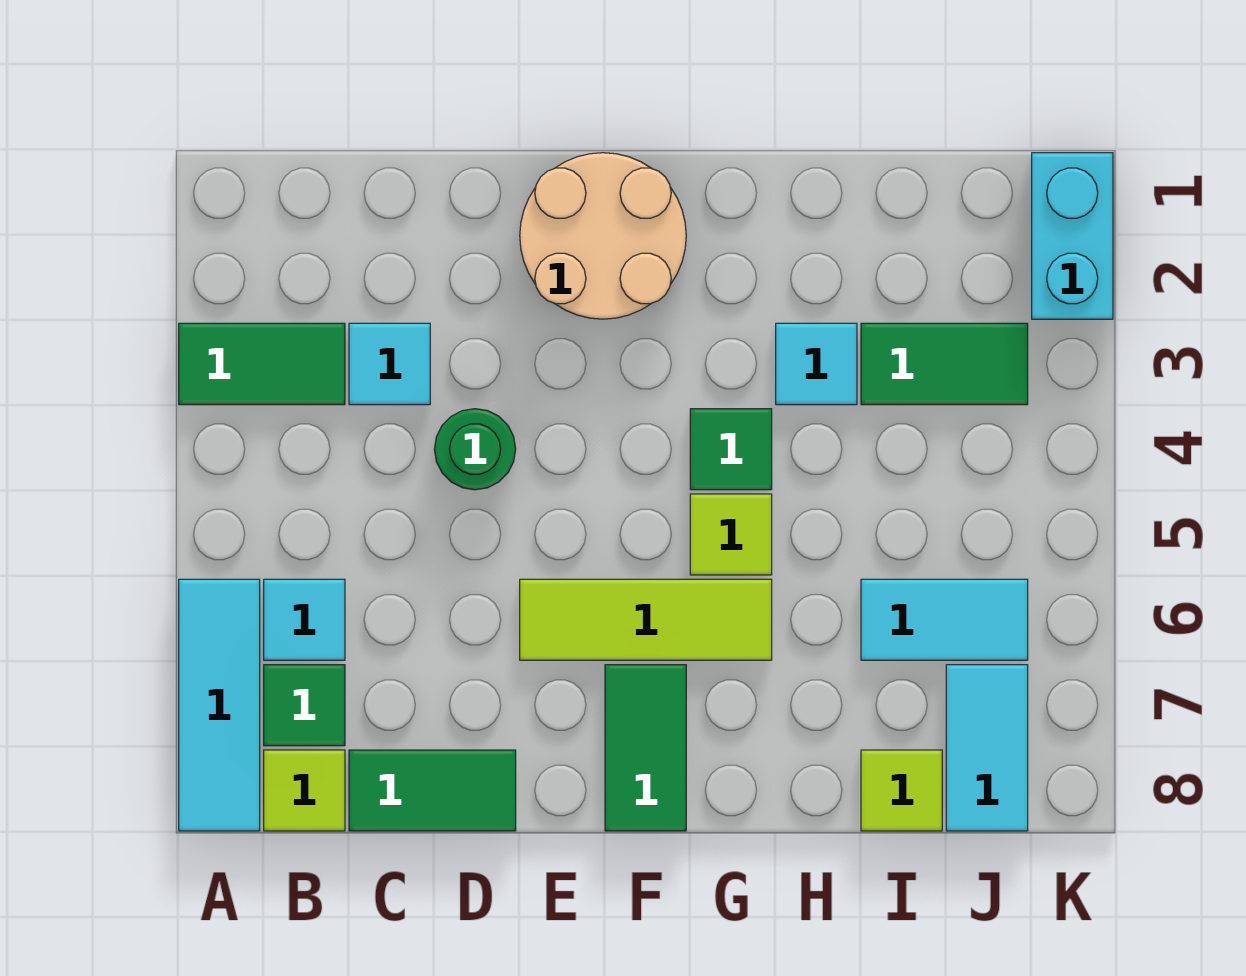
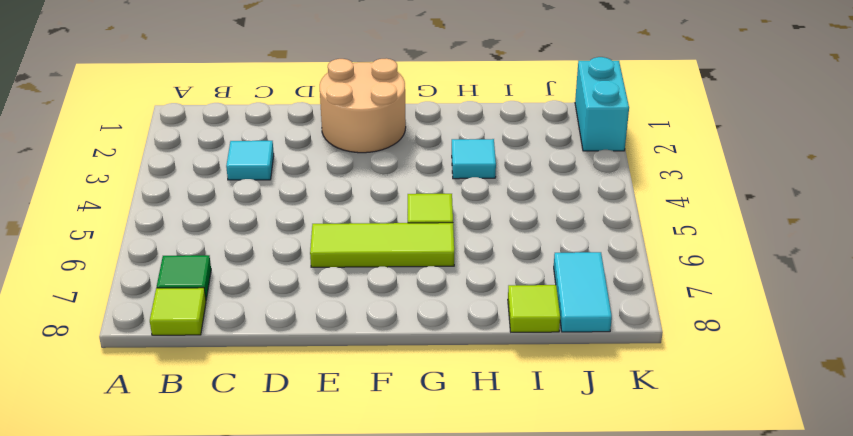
none -> green 1x2 tile [179,323,345,405]
none -> cyan 1x3 tile [179,579,260,831]
none -> cyan 1x1 tile [264,579,345,660]

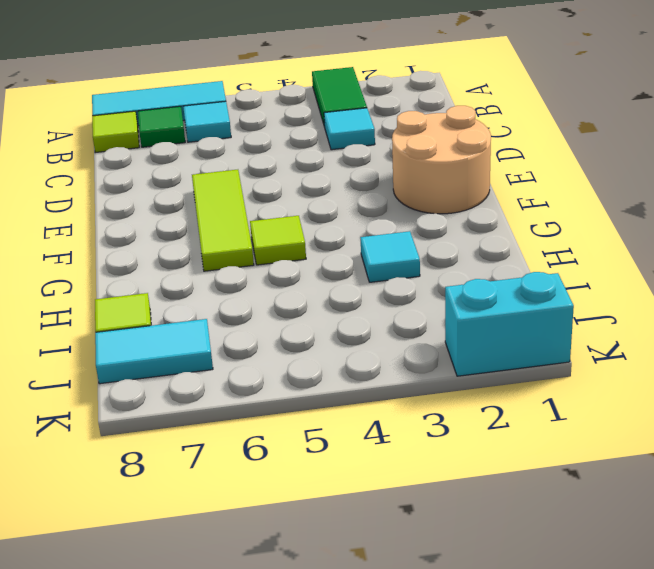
none -> green 1x2 tile [349,750,516,831]
none -> green 1x1 round brick [434,409,516,490]
none -> green 1x2 tile [605,665,686,831]

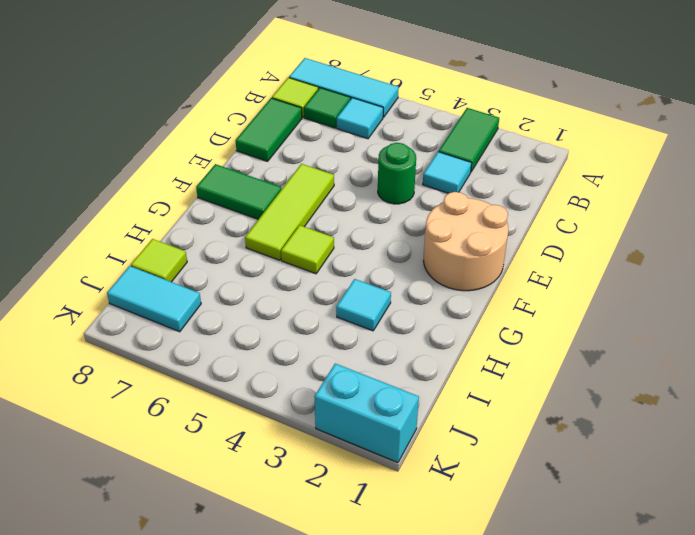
none -> green 1x1 tile [690,409,772,490]
none -> green 1x2 tile [861,323,1028,405]
none -> cyan 1x2 tile [861,579,1028,660]

